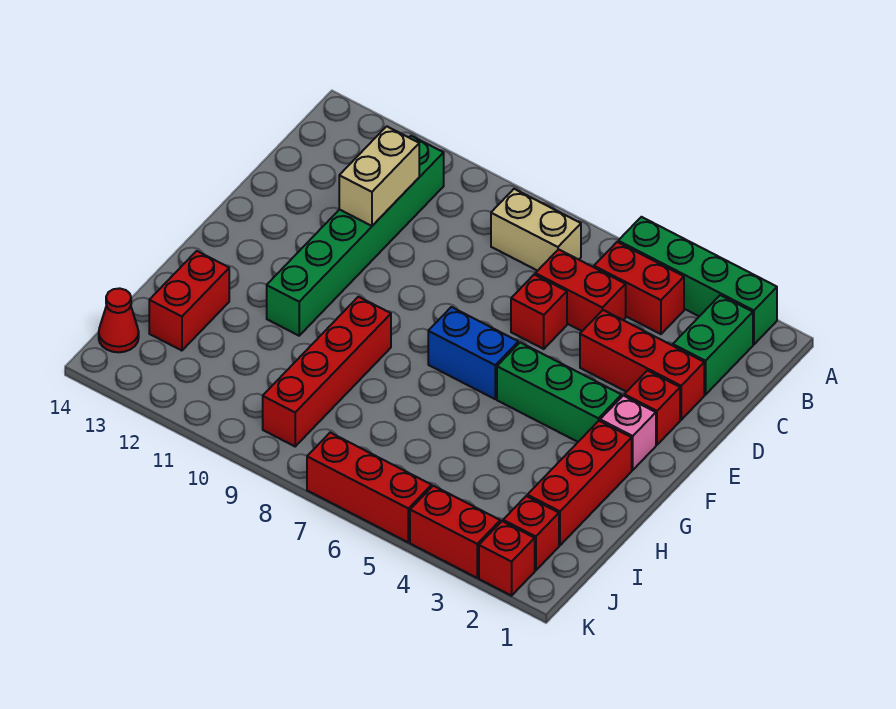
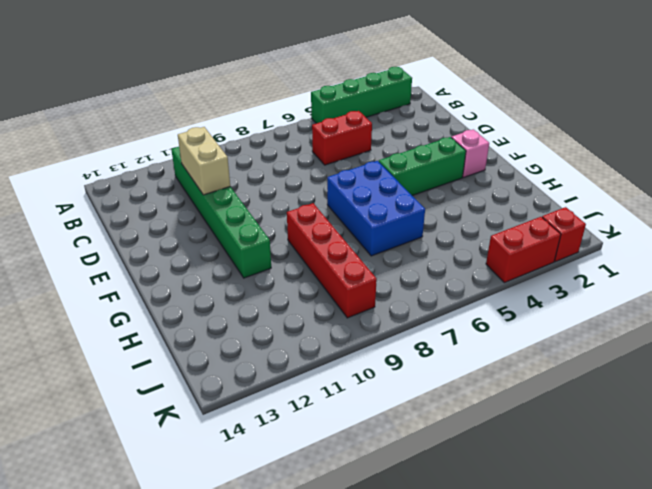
blue 2x3 brick [327,161,425,256] -> blue 1x2 brick [428,307,518,399]
none -> green 1x2 brick [673,295,753,395]
none -> red 1x2 brick [594,242,684,334]
none -> tan 1x2 brick [491,189,581,271]

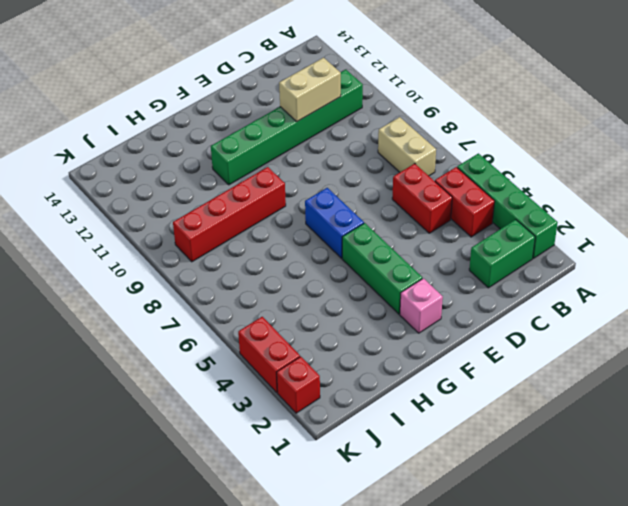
none -> red 1x3 brick [580,310,704,420]
none -> red 1x1 brick [511,274,567,349]
none -> red 1x1 brick [624,371,680,445]

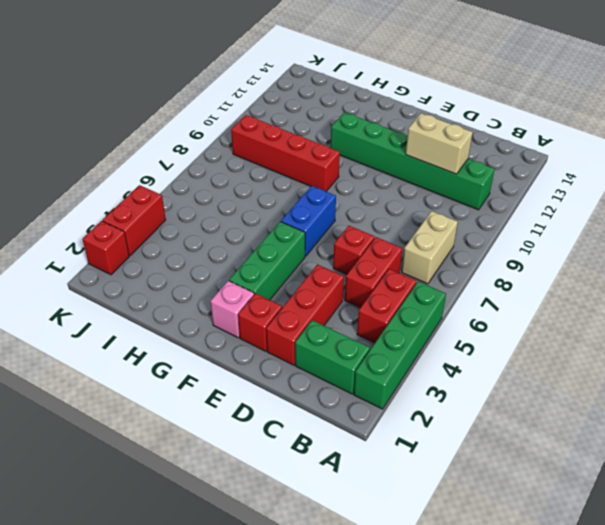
none -> red 1x3 brick [527,421,632,545]
none -> red 1x2 brick [149,251,229,351]
none -> red 1x1 brick [503,496,559,571]

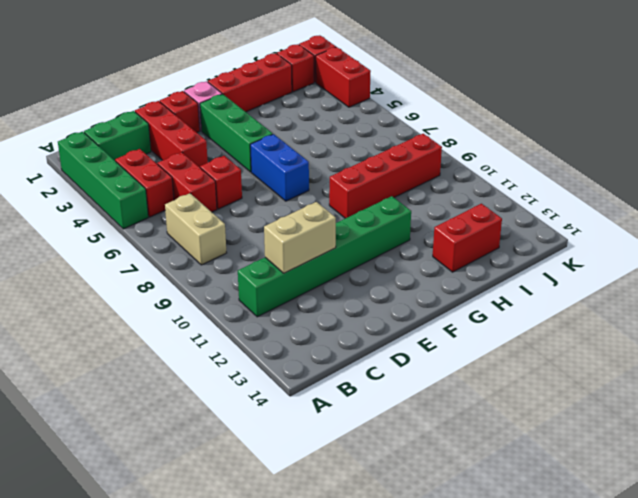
none -> red 1x1 cone [99,288,139,352]
none -> red 1x3 brick [307,433,432,542]

